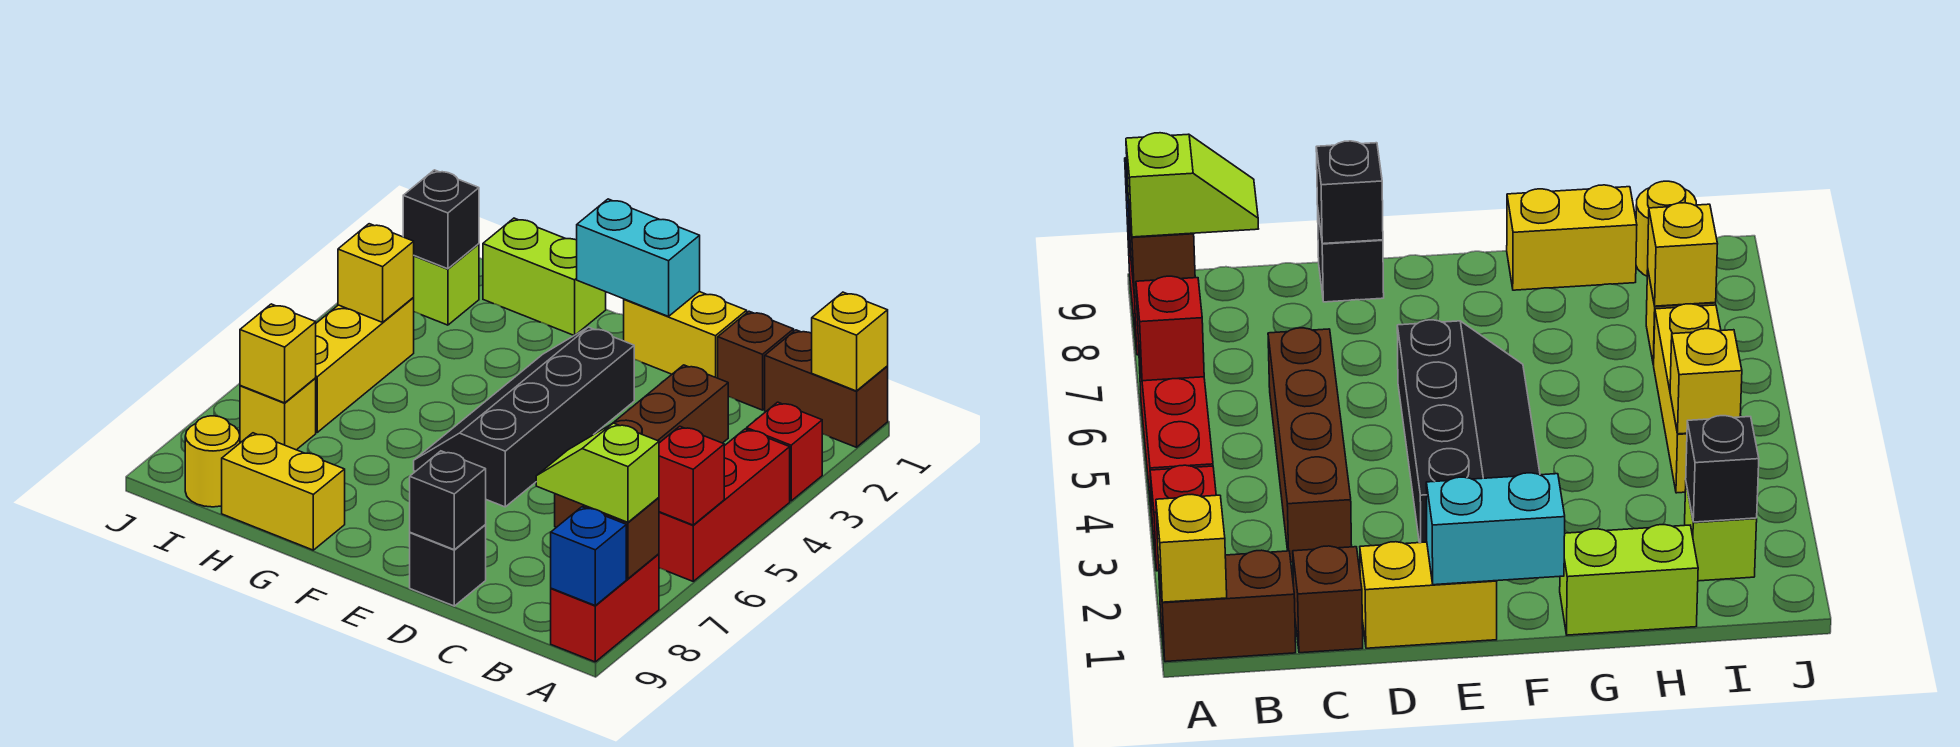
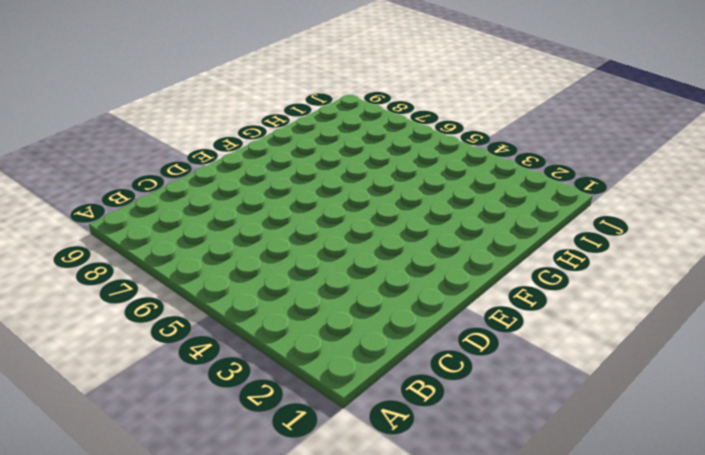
none -> brown 1x2 brick [765,330,888,447]
none -> red 1x1 brick [747,402,822,501]
none -> red 1x3 brick [659,429,790,581]

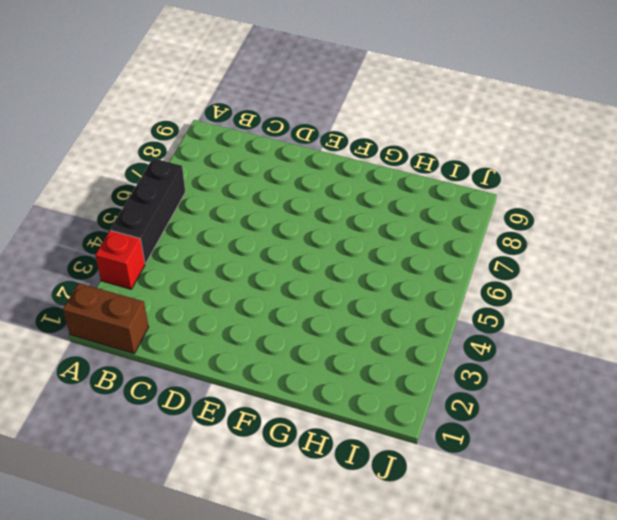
black 1x3 brick [111,158,185,264] -> red 1x3 brick [659,429,790,581]
none -> red 1x2 brick [551,554,659,662]
none -> brown 1x1 brick [718,311,794,410]
none -> brown 1x4 brick [555,365,728,527]

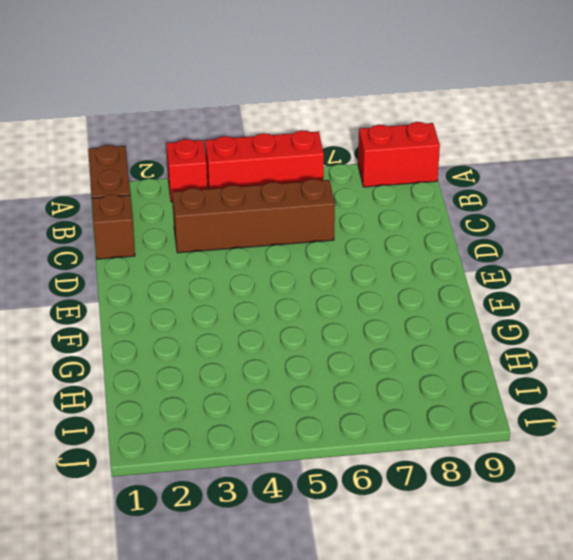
none -> yellow 1x2 brick [624,291,747,378]
none -> black 1x1 brick [410,525,486,606]
none -> black 2x4 slope [414,327,634,507]

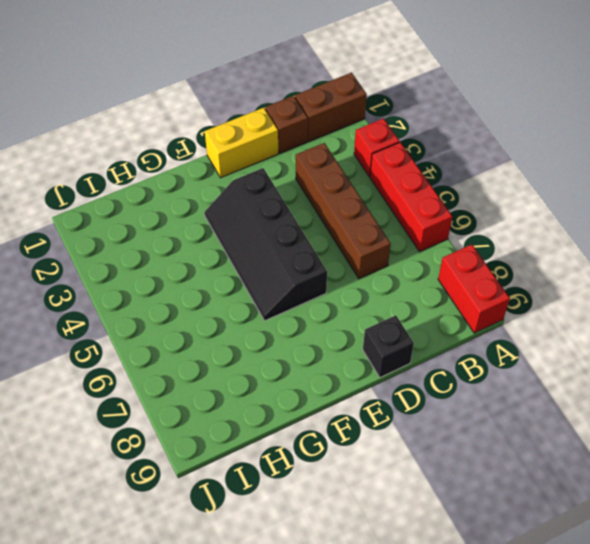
none -> lime 1x2 brick [483,218,606,335]
none -> yellow 1x2 brick [222,433,345,550]
none -> lime 1x1 brick [413,244,479,325]

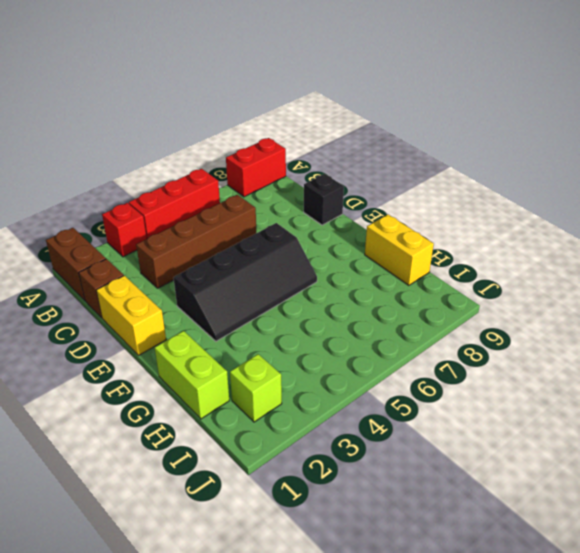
none -> yellow 1x3 brick [316,298,414,432]
none -> yellow 1x1 brick [240,378,316,450]
none -> yellow 1x1 round brick [185,416,240,507]

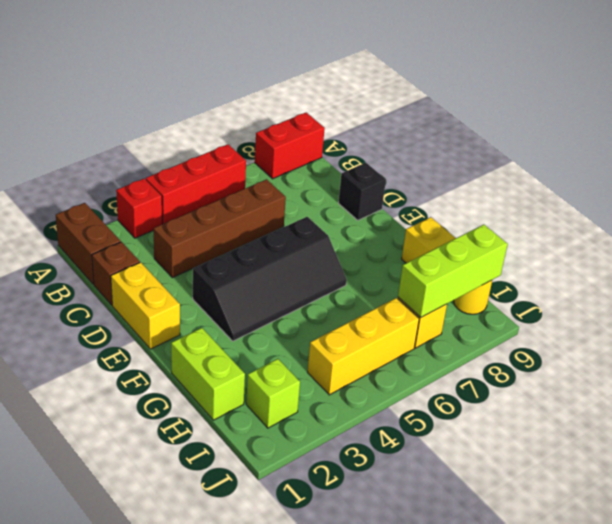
lime 1x3 brick [398,225,508,317] -> yellow 1x1 brick [240,304,316,403]
none -> yellow 1x1 brick [812,292,888,391]
none -> red 1x1 brick [659,426,724,525]
none -> brown 1x1 brick [583,498,659,579]

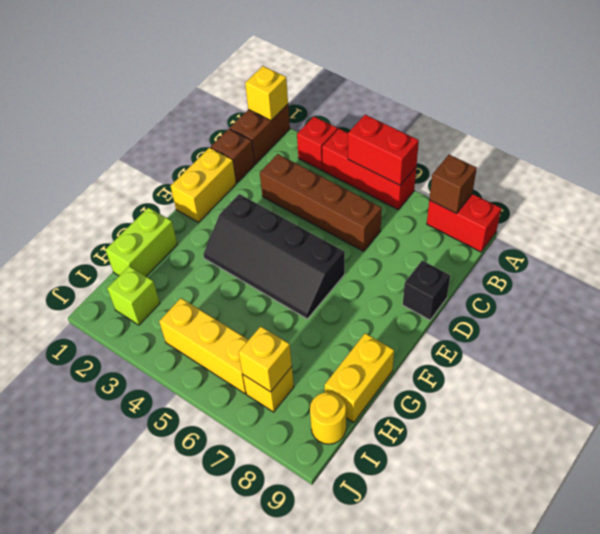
red 1x2 brick [348,115,419,185] -> red 1x1 brick [659,426,724,525]
none -> blue 1x1 brick [551,507,626,605]
none -> black 1x1 brick [410,451,486,550]
none -> cyan 1x2 brick [577,199,700,316]

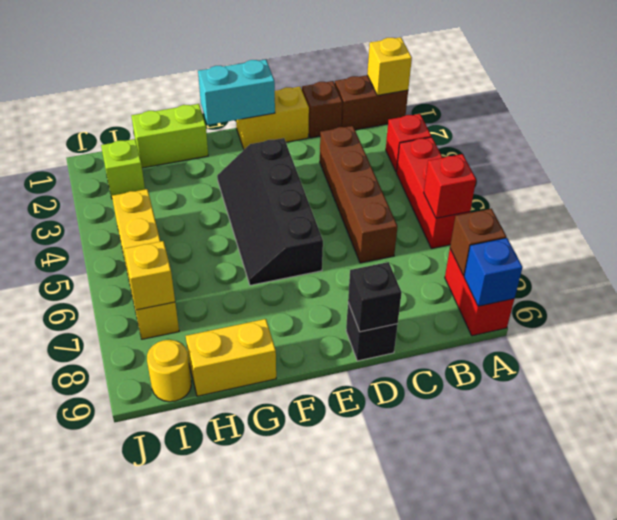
none -> black 1x1 brick [403,170,479,269]
none -> yellow 1x1 brick [338,224,414,322]
none -> lime 1x2 slope [536,423,659,522]

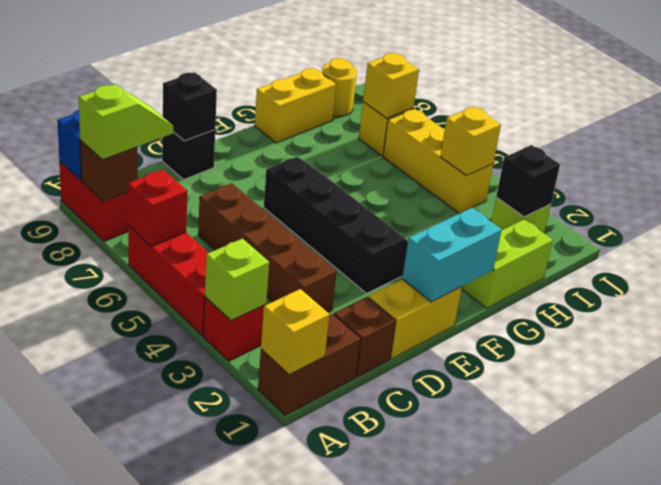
lime 1x1 brick [205,239,269,321] -> none

